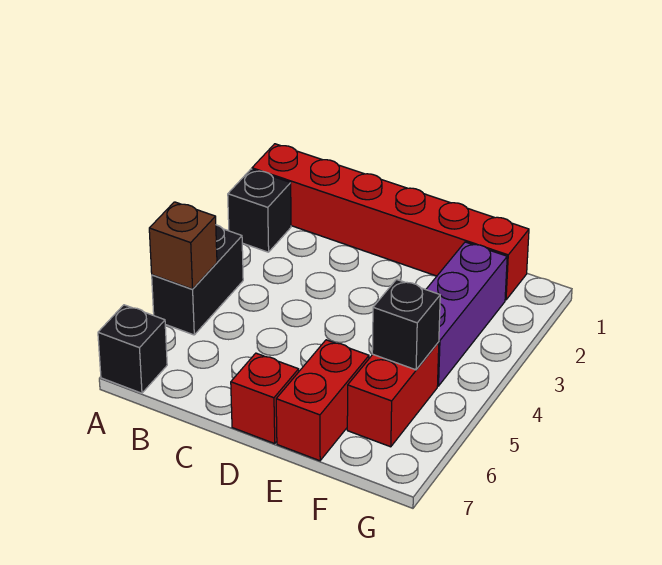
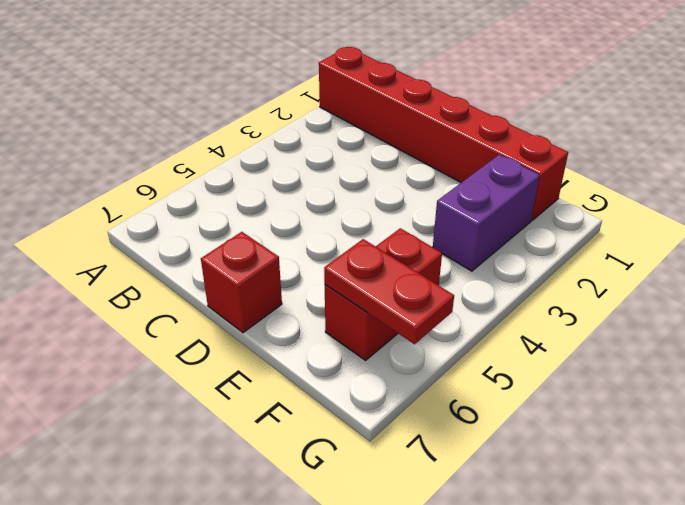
purple 1x2 brick [433,155,540,271] -> purple 1x3 brick [426,242,507,386]
red 1x2 plate [324,239,454,344] -> none
none -> black 1x1 brick [228,169,291,252]
none -> black 1x2 brick [152,225,243,335]

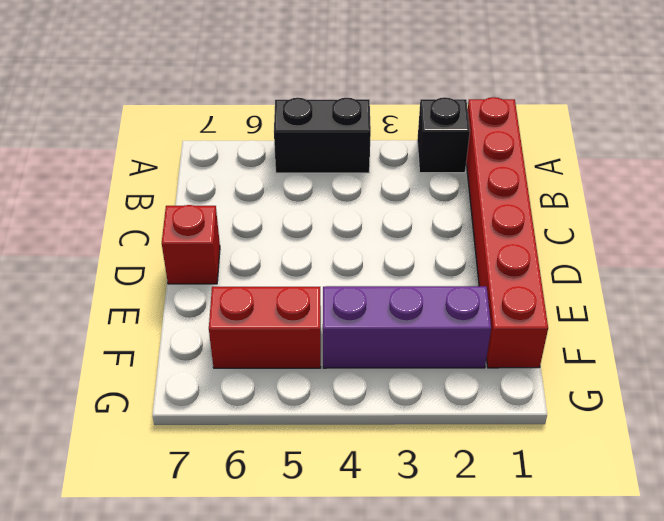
none -> black 1x1 brick [98,305,167,393]
none -> red 1x2 brick [276,340,369,461]

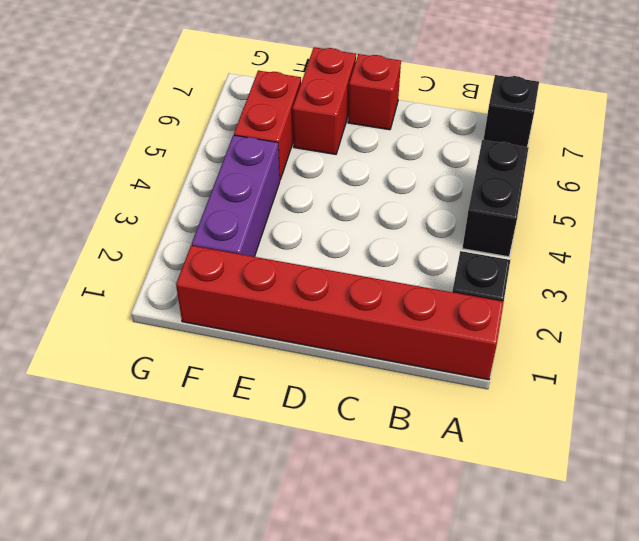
none -> brown 1x1 brick [149,202,217,289]
none -> black 1x1 brick [372,279,440,370]

